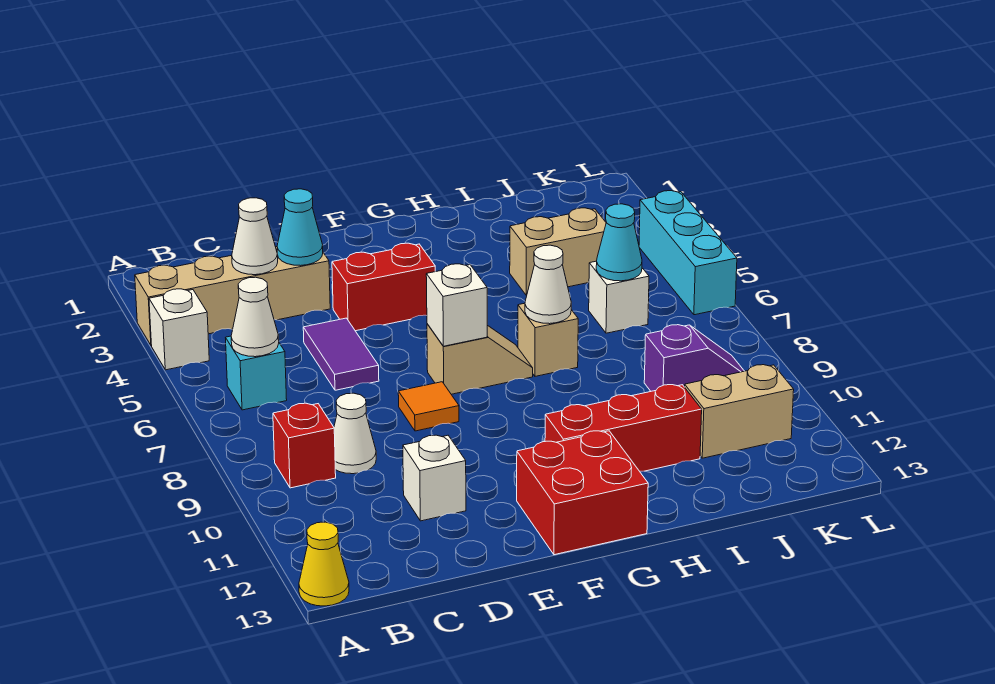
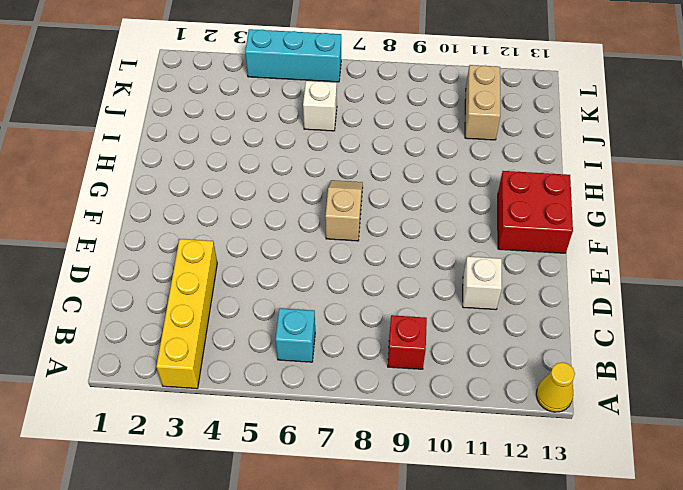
yellow 1x4 brick [156,239,217,389] -> tan 1x4 brick [135,247,330,346]
none -> white 1x1 brick [149,289,209,370]
none -> white 1x1 cone [334,393,376,474]
none -> purple 1x2 tile [303,318,379,390]

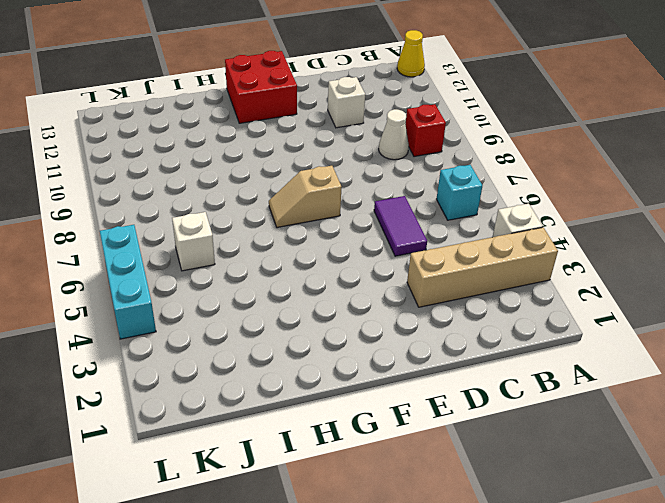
none -> red 1x2 brick [332,243,435,331]
none -> orange 1x1 tile [398,382,459,431]
none -> red 1x3 brick [545,385,702,471]

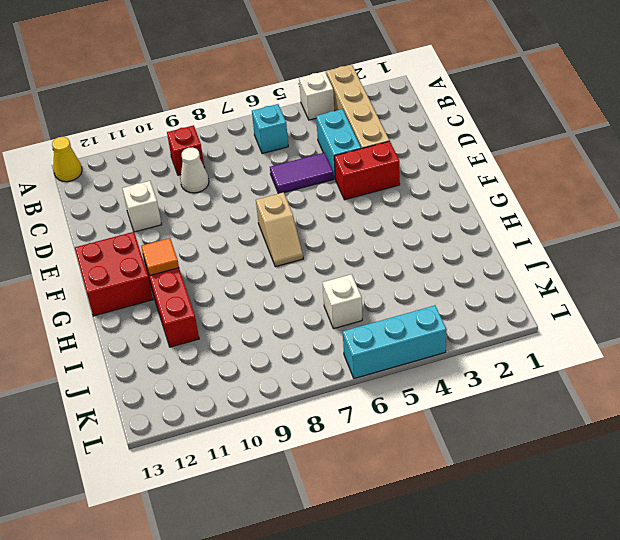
cyan 1x2 brick [316,109,361,178] -> none
red 1x2 brick [334,141,400,200] -> red 1x2 brick turned to [332,243,435,331]
orange 1x1 tile [141,238,179,275] -> orange 1x1 tile moved to [398,382,459,431]
none -> tan 1x1 brick [518,303,578,376]
none -> tan 1x2 brick [510,208,606,295]
none -> purple 1x2 slope [644,325,744,391]

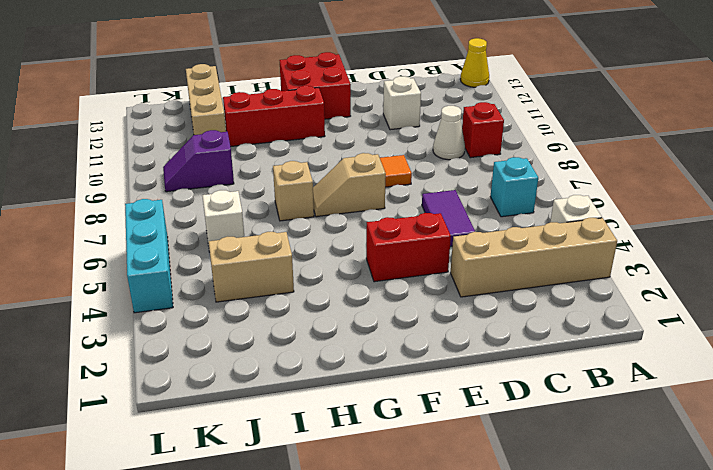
tan 1x3 brick [186,64,226,135] -> tan 1x2 brick [685,365,794,458]
none -> white 1x1 cone [231,277,279,357]
none -> white 1x1 cone [232,198,278,275]
none -> cyan 1x1 cone [277,189,323,266]

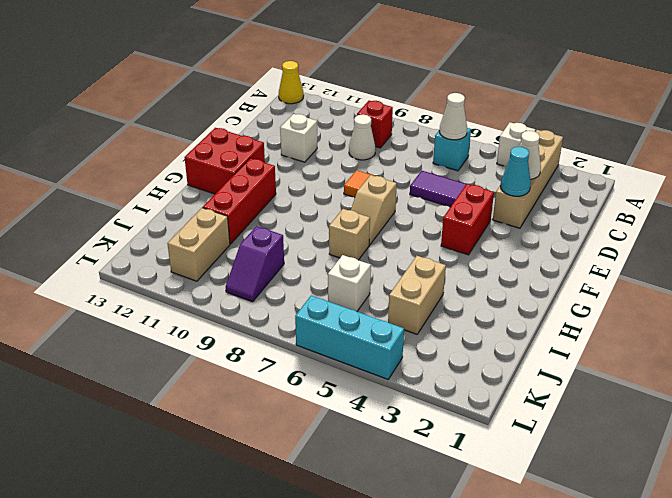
none -> white 1x1 brick [426,264,487,346]
none -> white 1x1 cone [525,245,571,324]
none -> cyan 1x1 cone [596,204,642,281]

